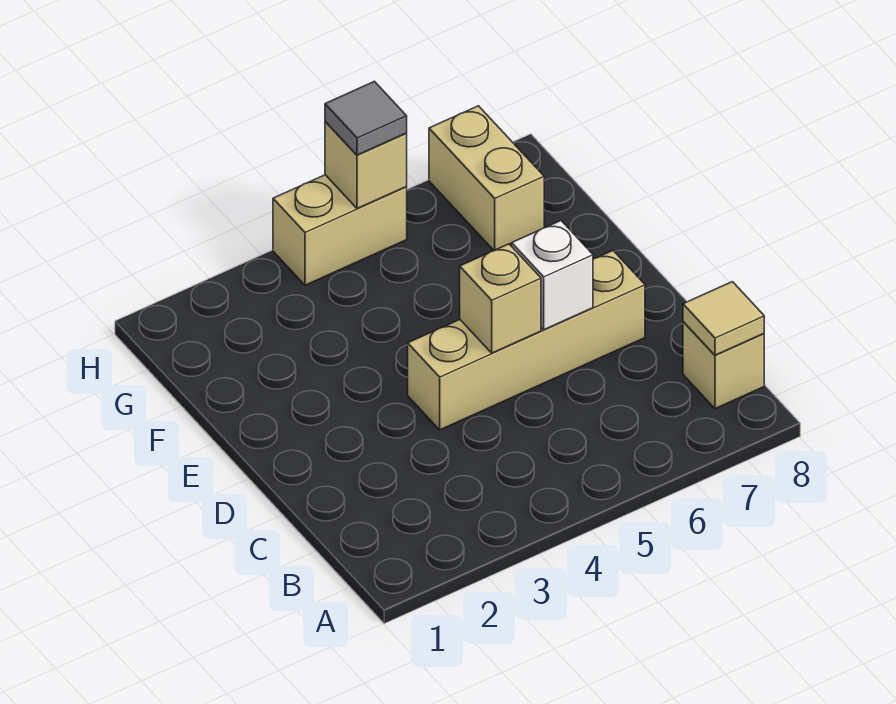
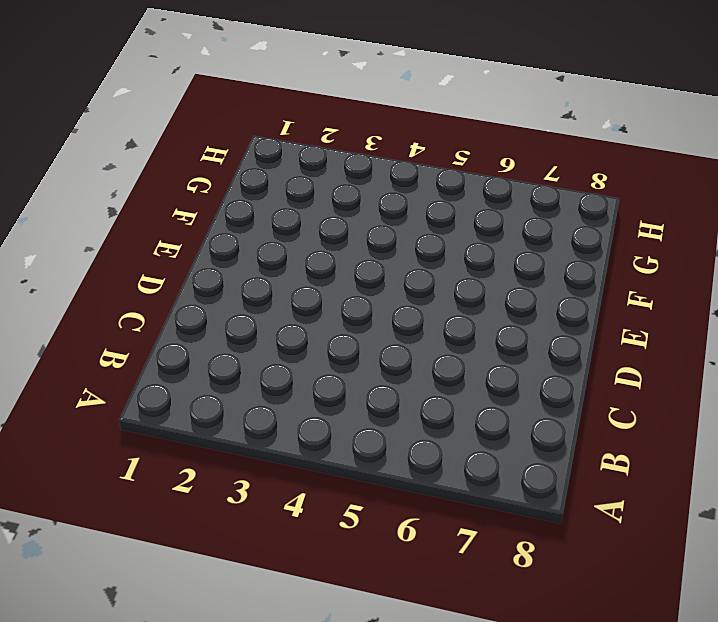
none -> tan 1x1 brick [683,322,764,409]
none -> tan 1x4 brick [408,251,645,430]

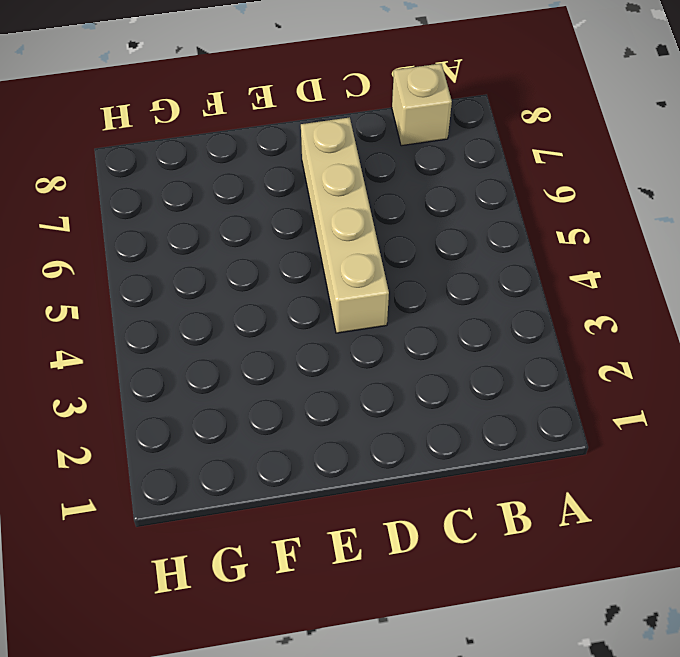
none -> tan 1x2 brick [429,106,544,250]
none -> tan 1x2 brick [273,175,407,285]

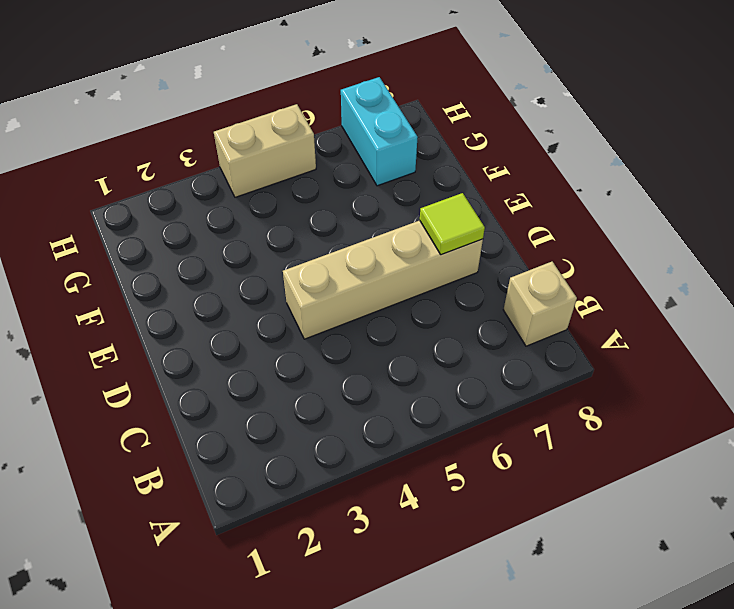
lime 1x1 tile [420,193,485,255] -> none
cyan 1x2 brick [341,77,418,186] -> tan 1x2 brick [429,106,544,250]
none -> tan 1x1 tile [683,282,764,355]
none -> tan 1x1 brick [460,244,541,353]

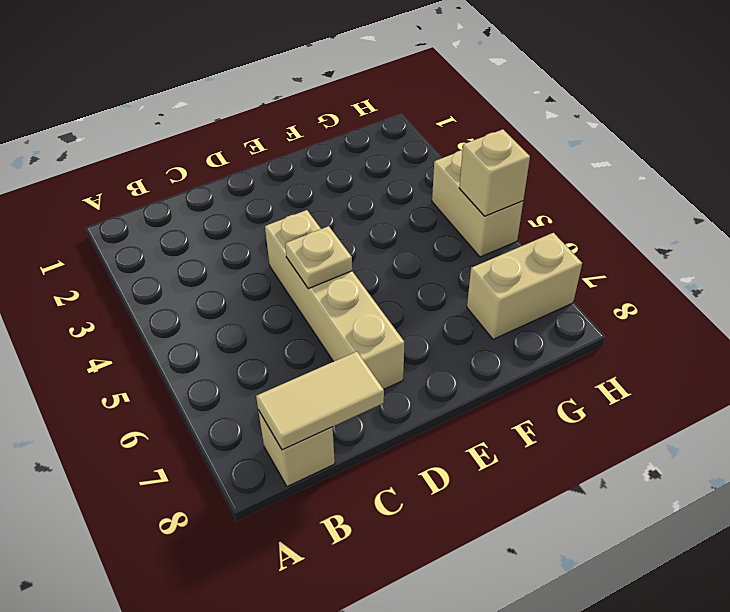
tan 1x2 tile [256,352,384,450] -> tan 1x1 tile [683,282,764,355]
tan 1x1 plate [285,226,352,289] -> tan 1x1 brick [460,244,541,353]
none -> white 1x1 brick [512,221,593,330]
none -> grey 1x1 tile [325,81,407,155]

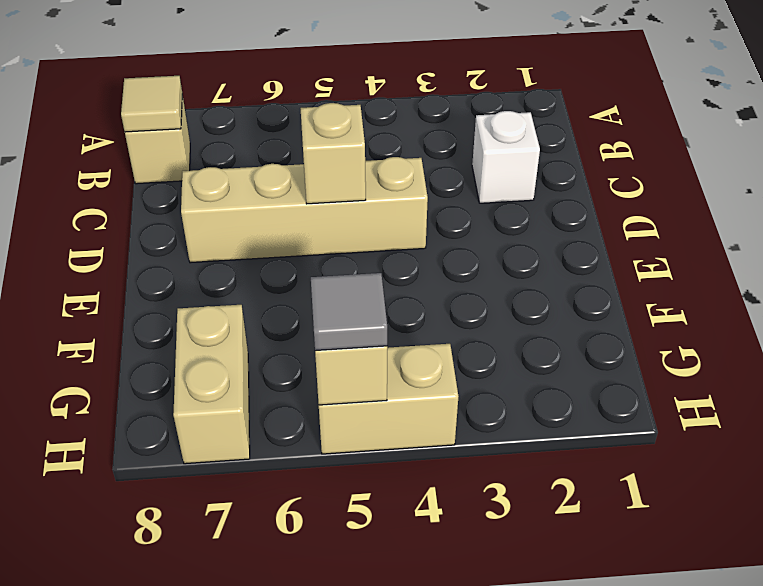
white 1x1 brick [472,111,540,203] -> white 1x1 brick moved to [512,221,593,330]

